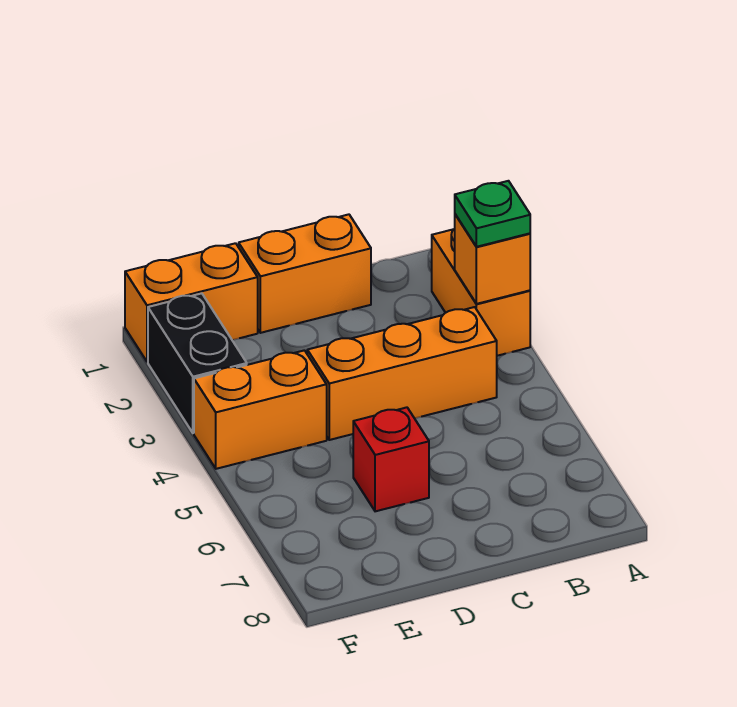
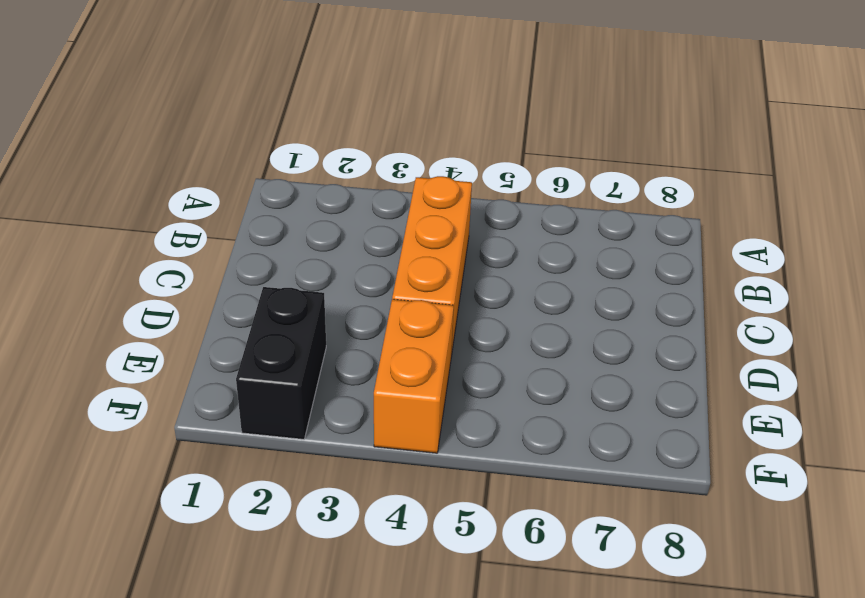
black 1x2 brick [236,287,326,439] -> black 1x2 brick turned to [148,293,247,433]
none -> orange 1x2 brick [432,229,530,356]
none -> orange 1x2 brick [239,214,371,333]

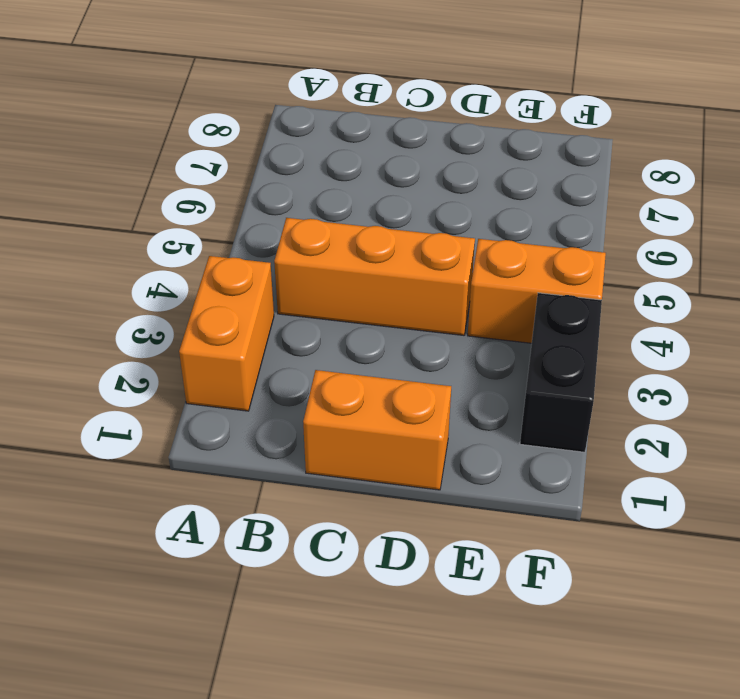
none -> red 1x1 brick [353,407,429,511]
none -> orange 1x2 brick [125,243,258,362]

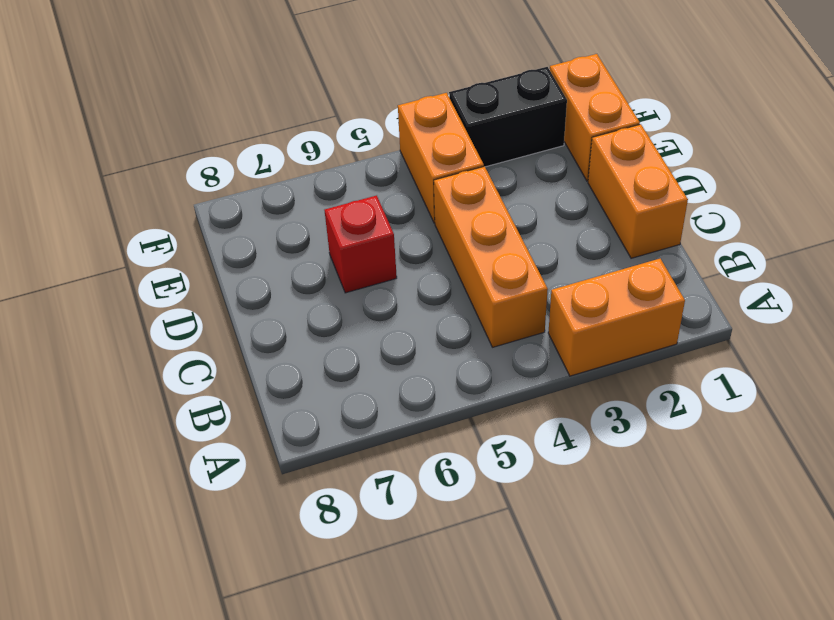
none -> orange 1x1 brick [455,214,530,304]
none -> green 1x1 plate [455,181,530,247]

